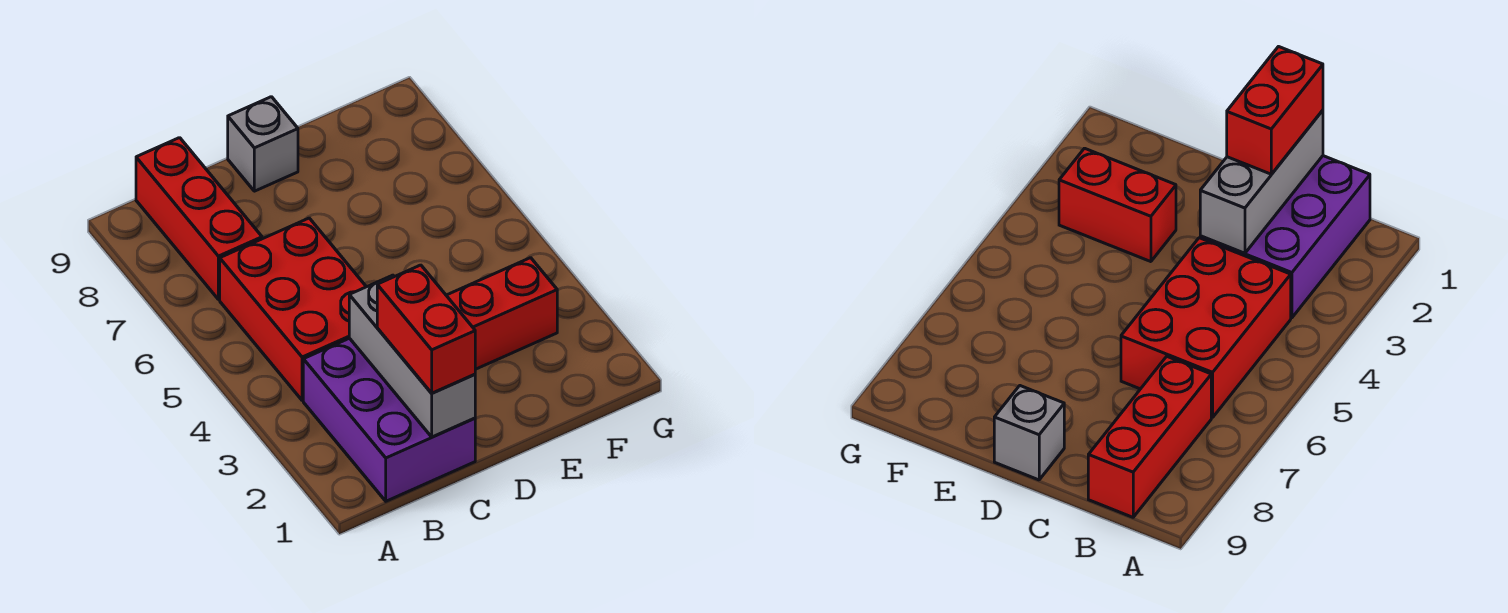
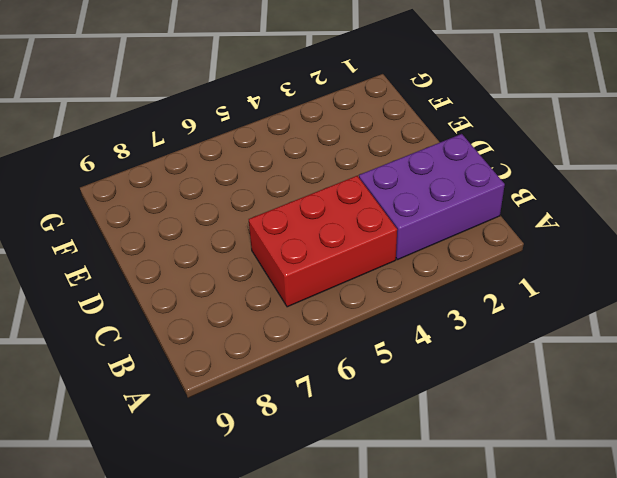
none -> red 1x3 brick [136,138,262,299]
none -> grey 1x1 brick [228,97,298,191]

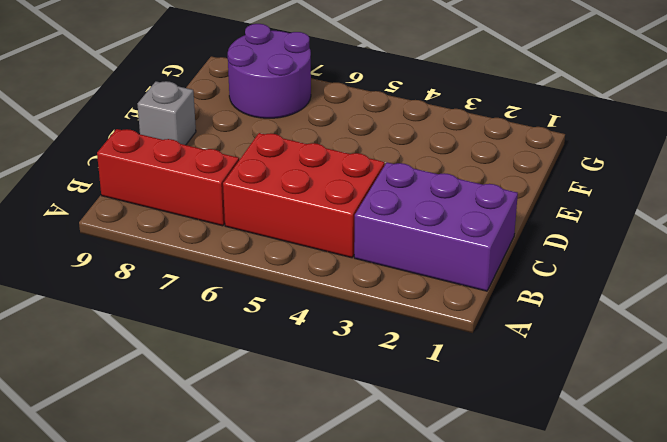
purple 2x2 round brick [228,24,311,118] -> none
none -> red 1x2 brick [446,258,557,369]
none -> grey 1x3 brick [349,275,475,437]

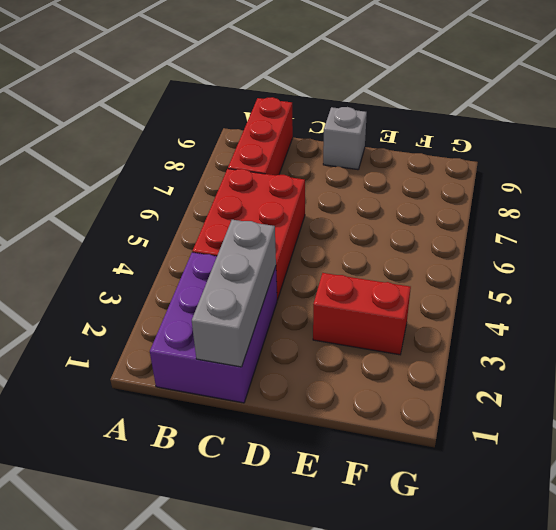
none -> red 1x2 brick [377,265,475,393]

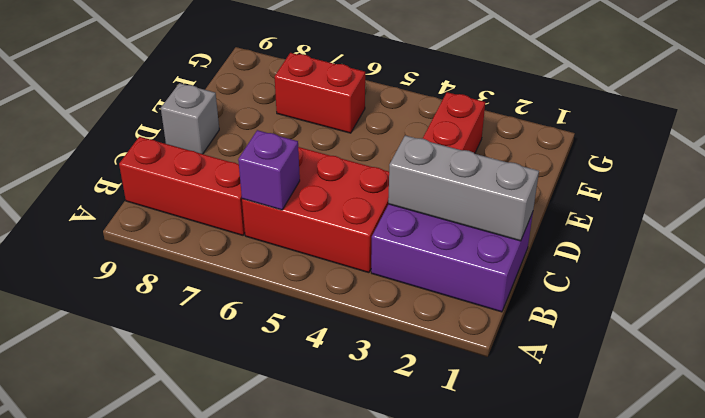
purple 1x1 brick [238,130,300,210] -> none
red 1x2 brick [274,53,365,133] -> red 1x2 brick moved to [377,265,475,393]

